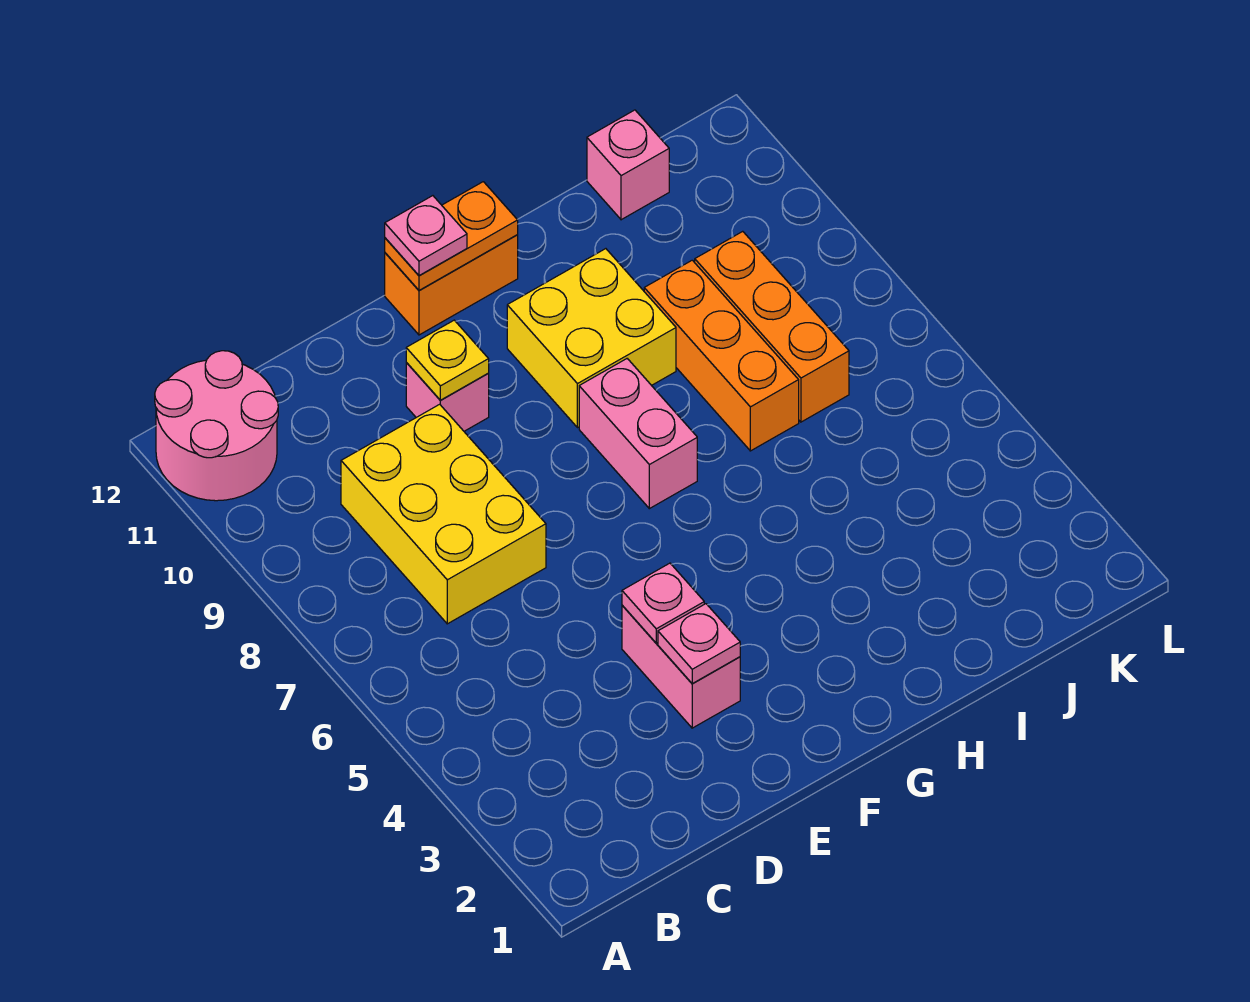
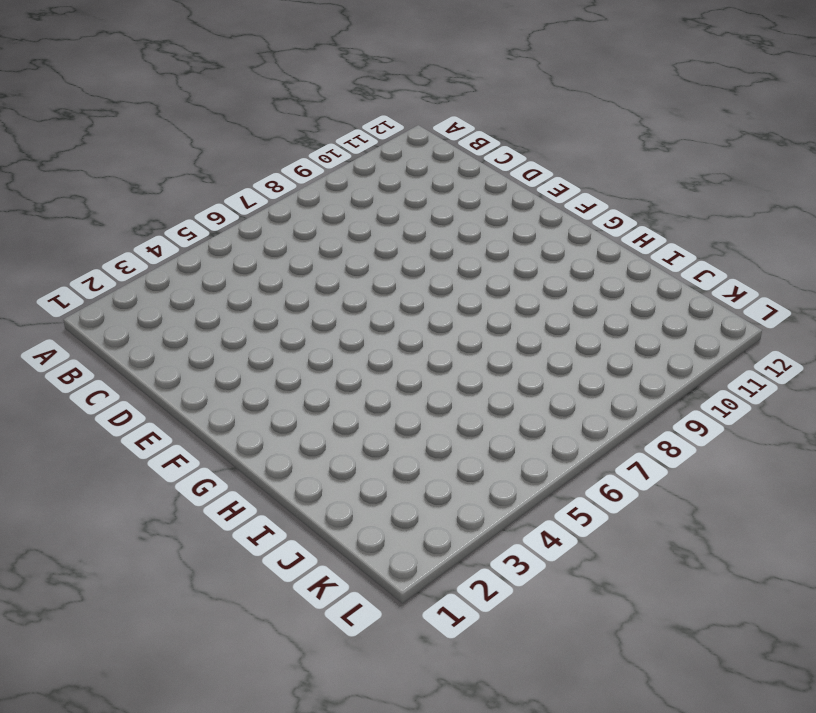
none -> pink 2x2 round brick [155,351,278,501]
none -> yellow 2x3 brick [341,404,546,624]
none -> pink 1x2 brick [622,605,740,728]

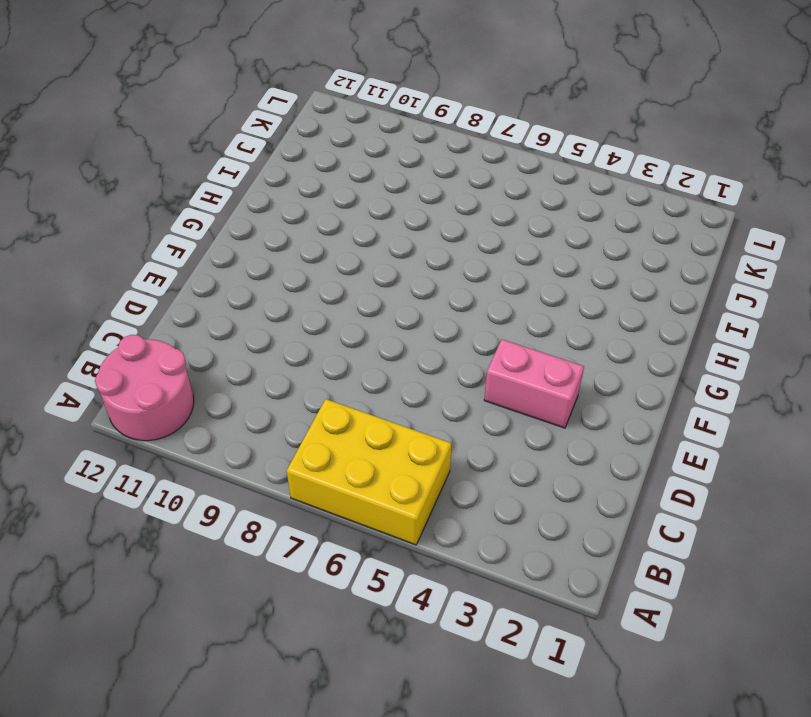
yellow 2x3 brick [287,399,452,545] -> yellow 2x3 brick moved to [341,404,546,624]
none -> pink 1x1 brick [406,363,489,431]
none -> orange 1x2 brick [385,235,518,335]
none -> pink 1x2 brick [579,359,697,509]

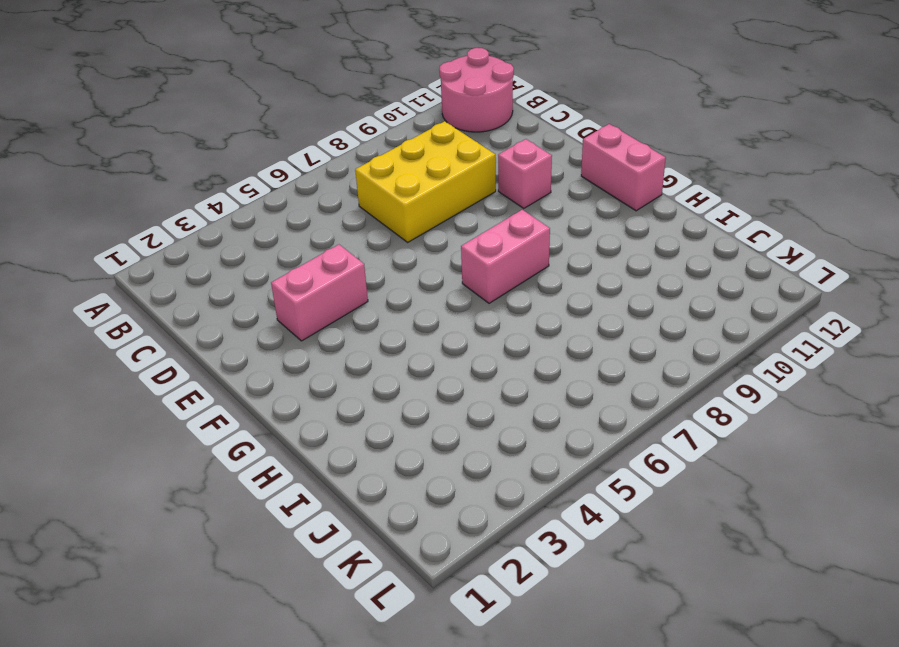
pink 1x2 brick [581,124,666,211] -> orange 1x2 brick [385,235,518,335]
none -> yellow 2x2 brick [507,249,676,428]
none -> orange 1x3 brick [644,260,799,451]
none -> orange 1x3 brick [695,231,849,422]

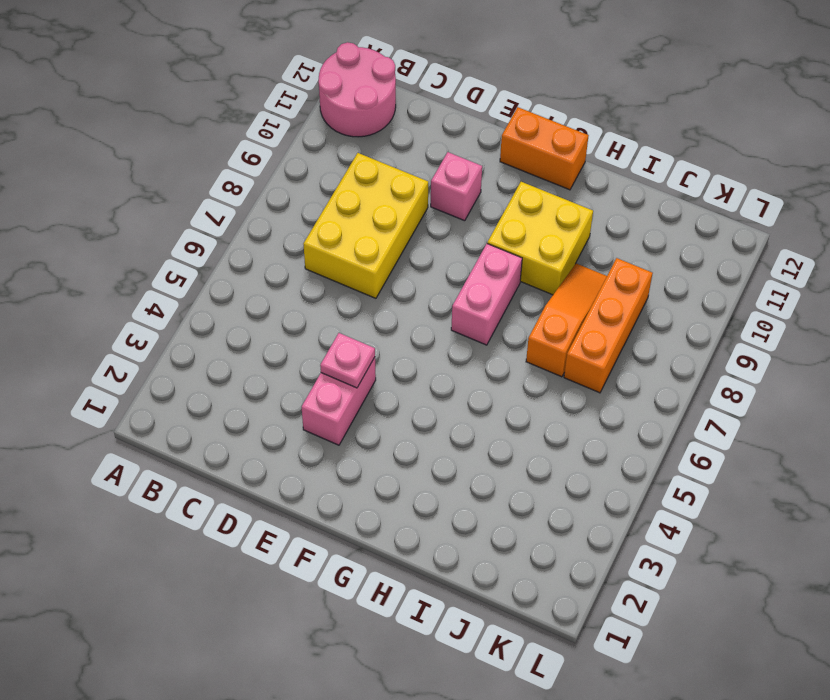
orange 1x3 slope [526,263,607,377] -> orange 1x3 brick [644,260,799,451]
none -> pink 1x1 brick [587,110,669,220]
none -> pink 1x1 plate [658,604,740,683]
none -> yellow 1x1 plate [406,320,489,400]

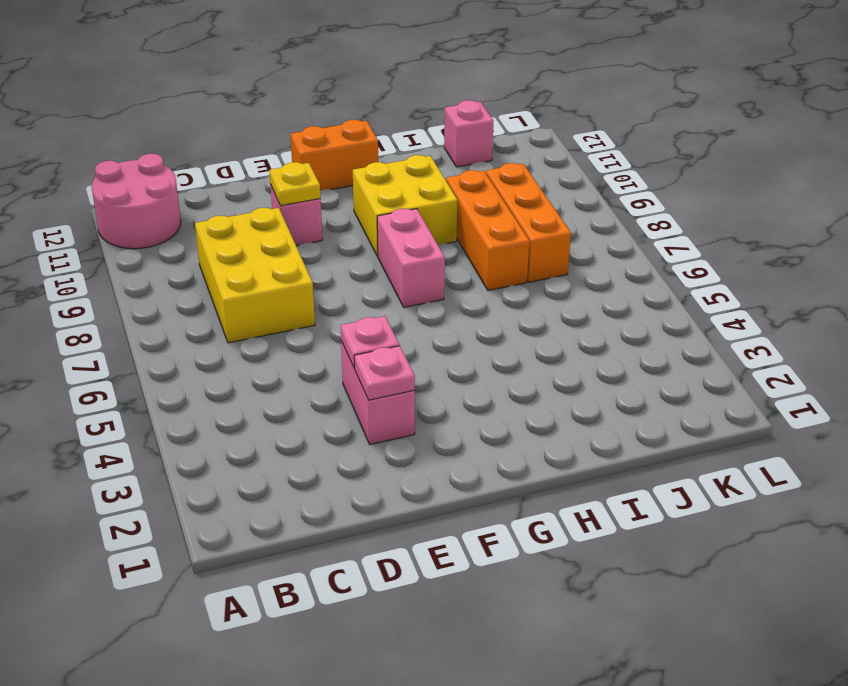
none -> orange 1x2 plate [385,182,518,291]
none -> pink 1x1 plate [385,196,467,276]

